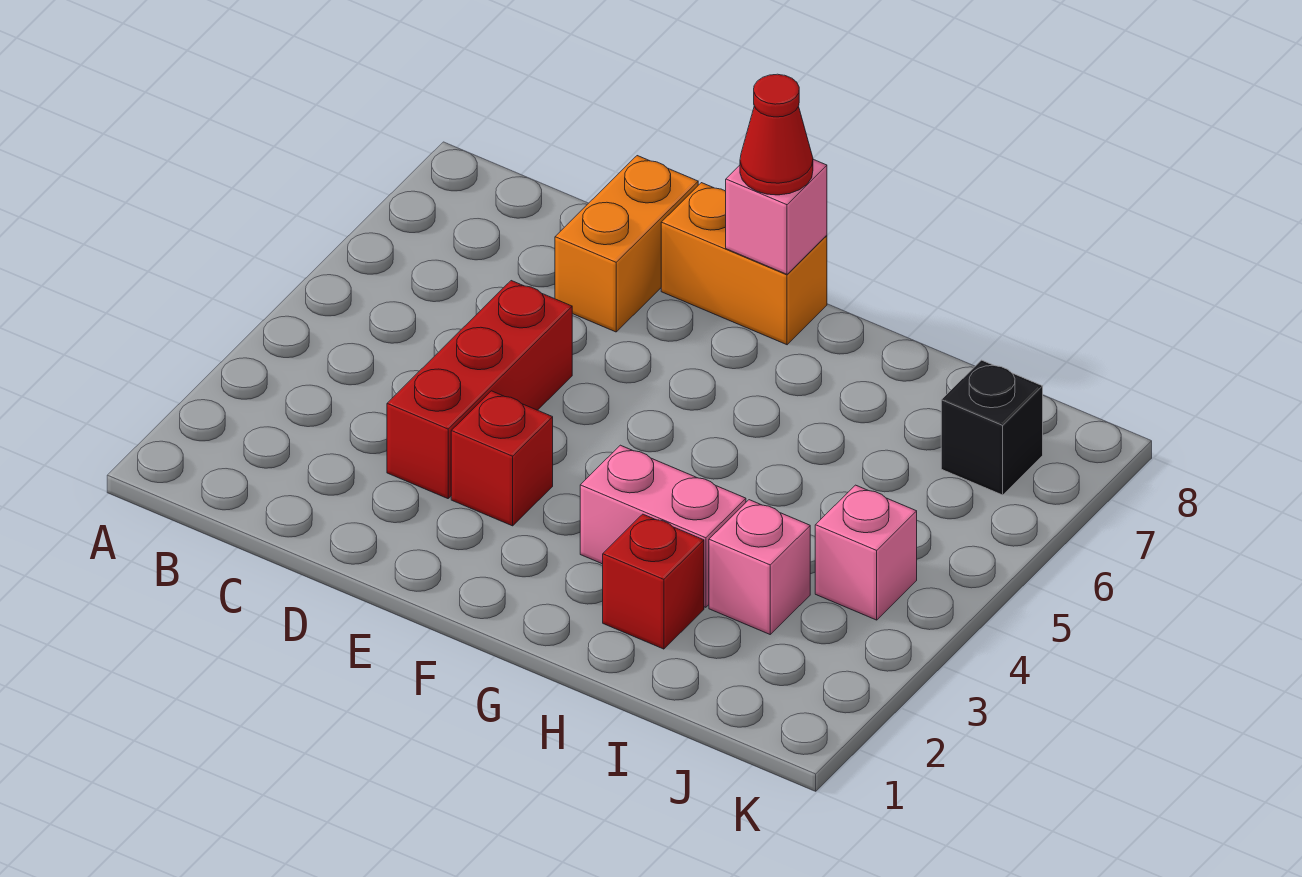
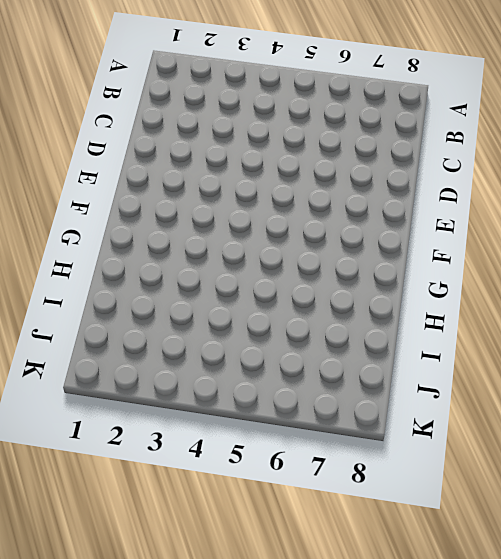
none -> red 1x3 brick [387,281,572,499]
none -> orange 1x2 brick [555,156,698,332]

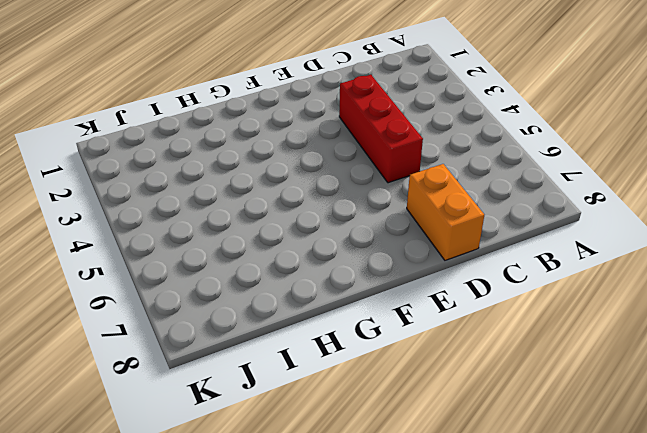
none -> red 1x1 brick [451,391,553,526]
none -> orange 1x2 brick [661,183,827,345]

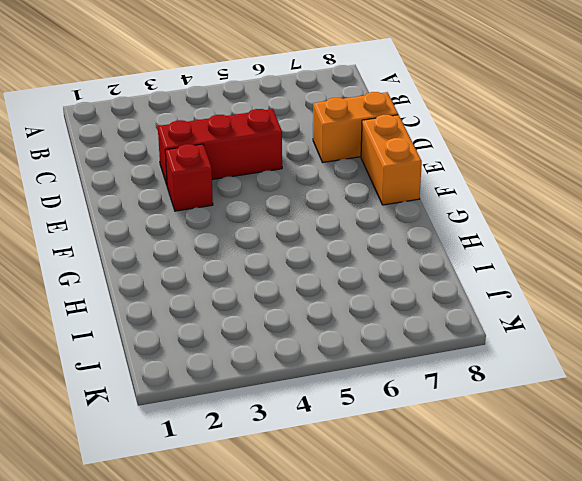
none -> pink 1x2 brick [580,445,746,607]
none -> red 1x1 brick [603,514,704,649]

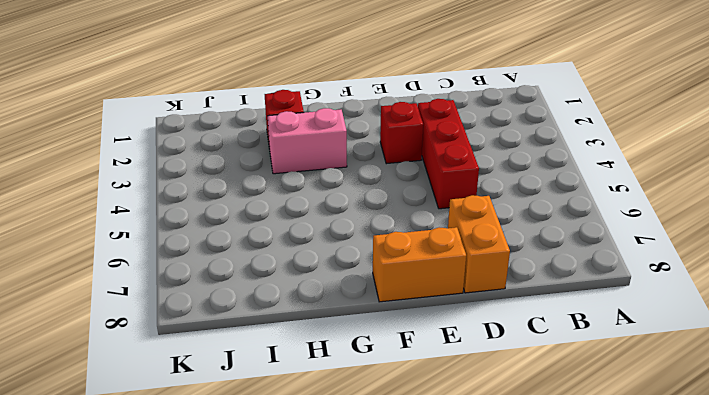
none -> pink 1x1 brick [709,500,810,634]
none -> pink 1x1 brick [815,485,917,620]

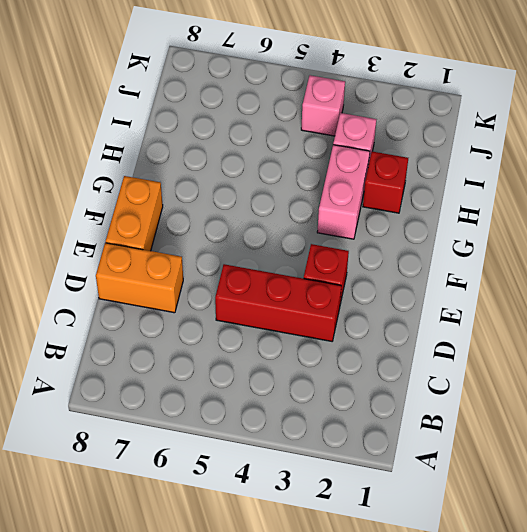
none -> black 1x1 brick [941,360,1043,495]
none -> pink 1x1 brick [726,159,827,274]

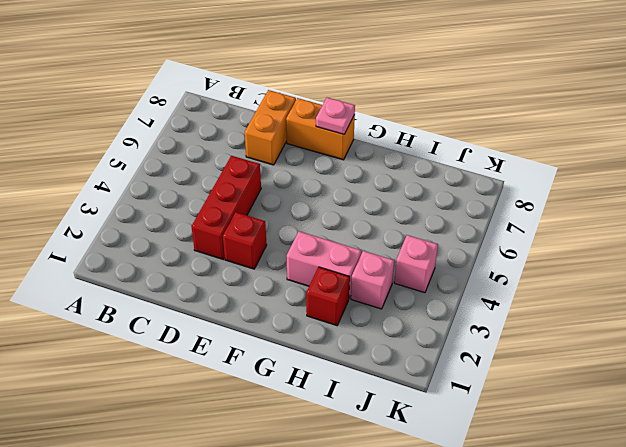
pink 1x1 plate [316,98,355,134] -> pink 1x1 brick [726,159,827,274]
none -> black 1x1 brick [941,360,1043,495]
none -> red 1x1 cone [740,74,813,195]

